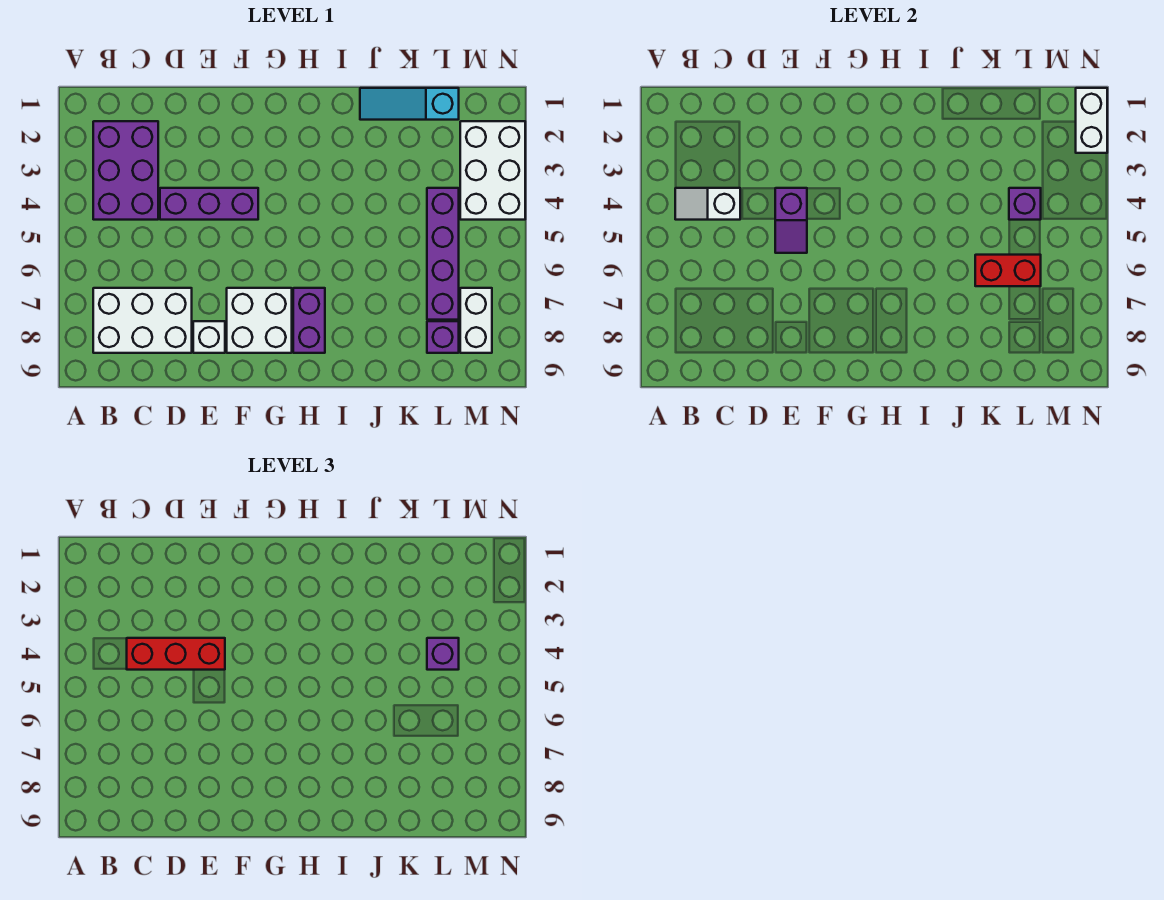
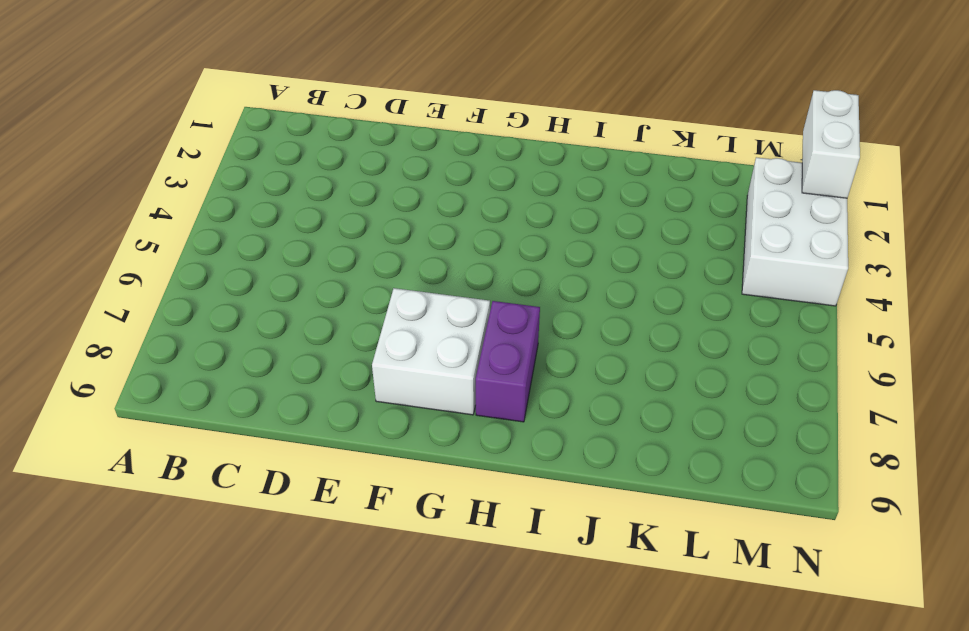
none -> purple 2x3 brick [93,121,158,220]
none -> white 2x3 brick [93,288,192,353]
none -> purple 1x3 brick [160,188,258,220]

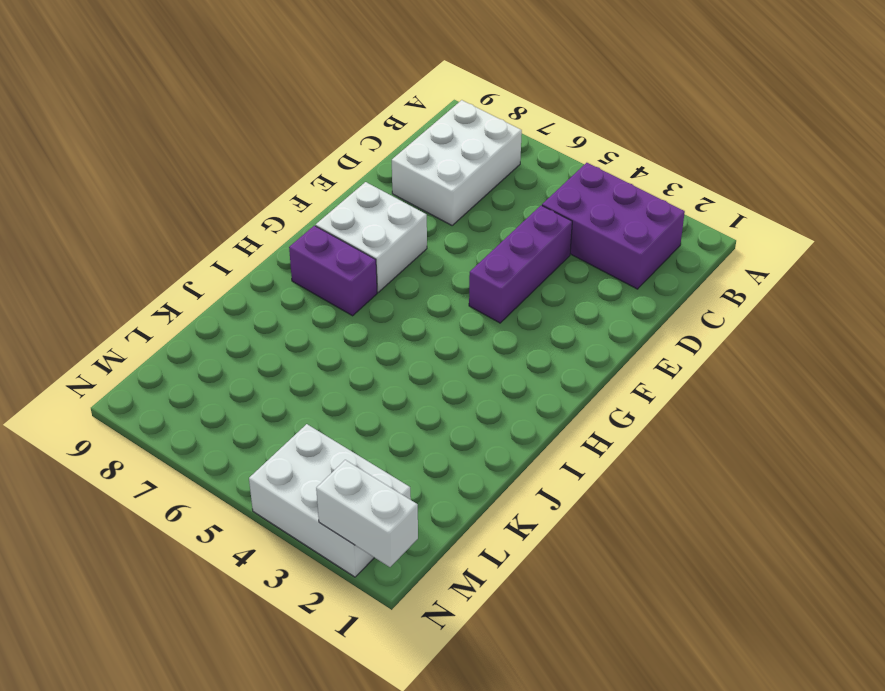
none -> white 1x1 brick [193,321,225,353]
none -> cyan 1x3 slope [360,88,459,120]
none -> purple 1x4 brick [427,188,459,320]

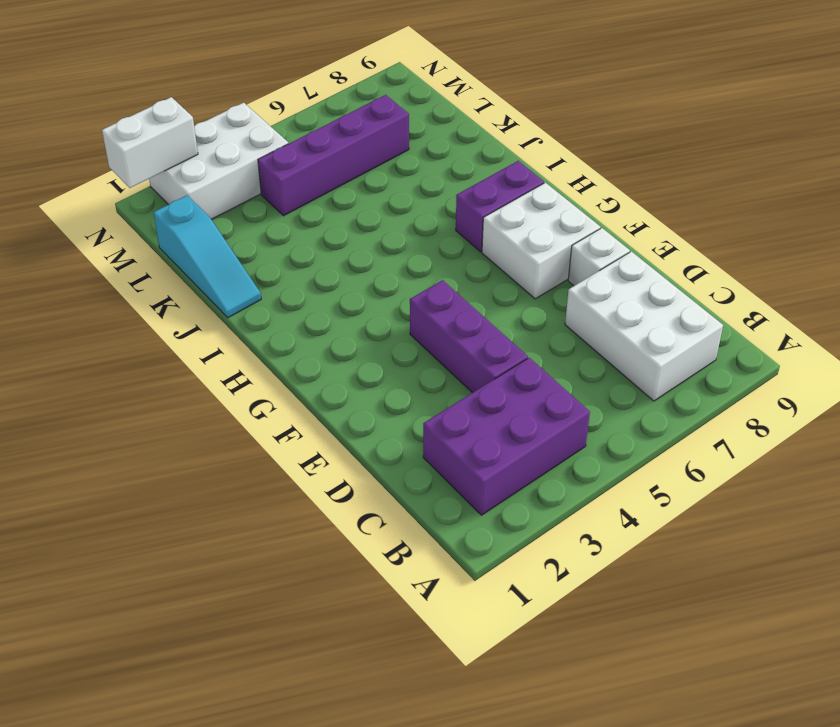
none -> purple 1x1 brick [427,321,459,353]
none -> white 1x2 brick [460,288,492,353]
none -> white 1x2 slope [675,188,740,220]

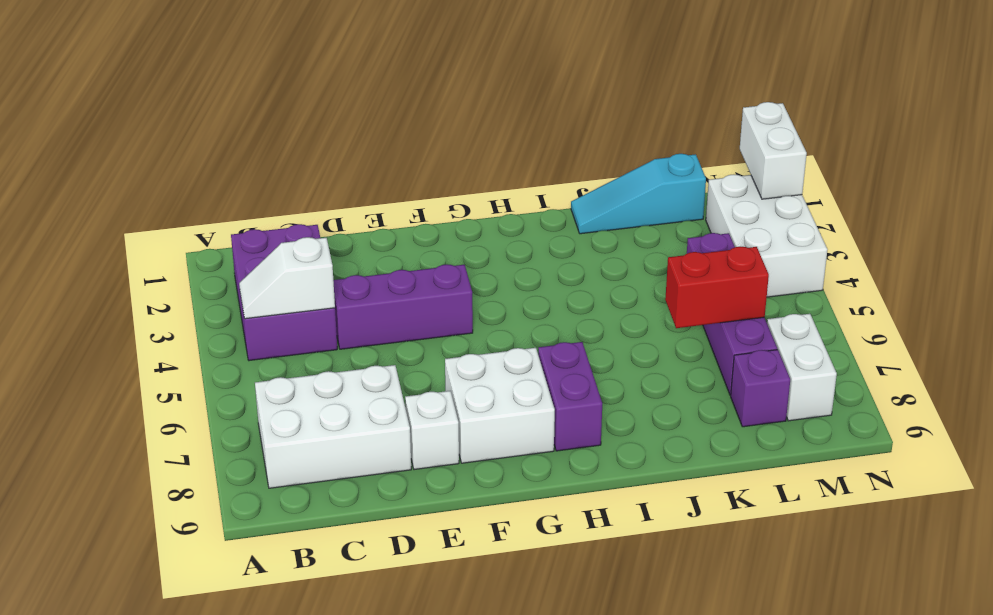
none -> purple 1x2 slope [775,188,807,253]
none -> purple 1x1 brick [1009,188,1041,220]
none -> red 1x3 brick [127,638,225,670]

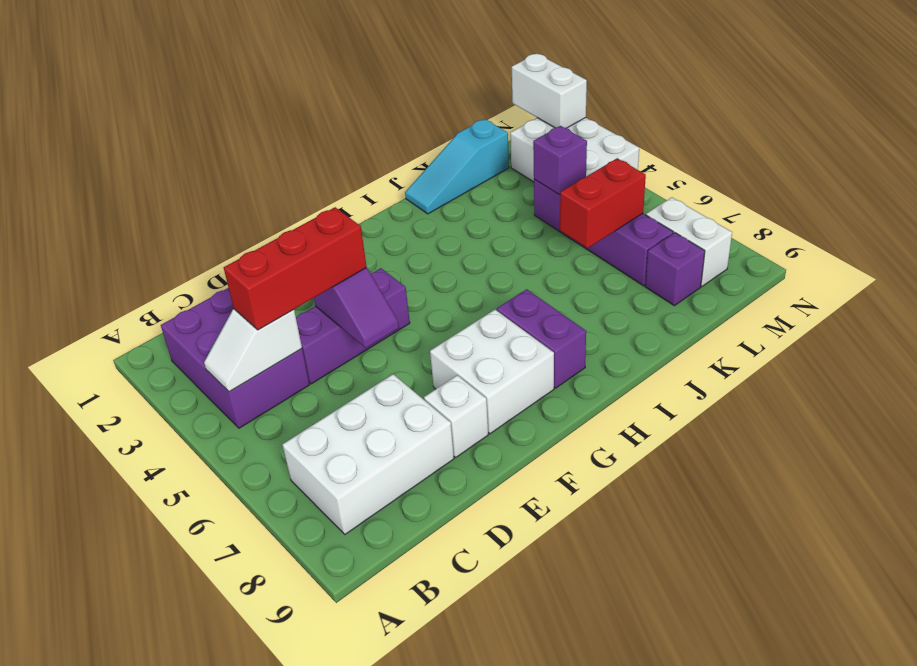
none -> purple 1x1 brick [427,638,459,670]

